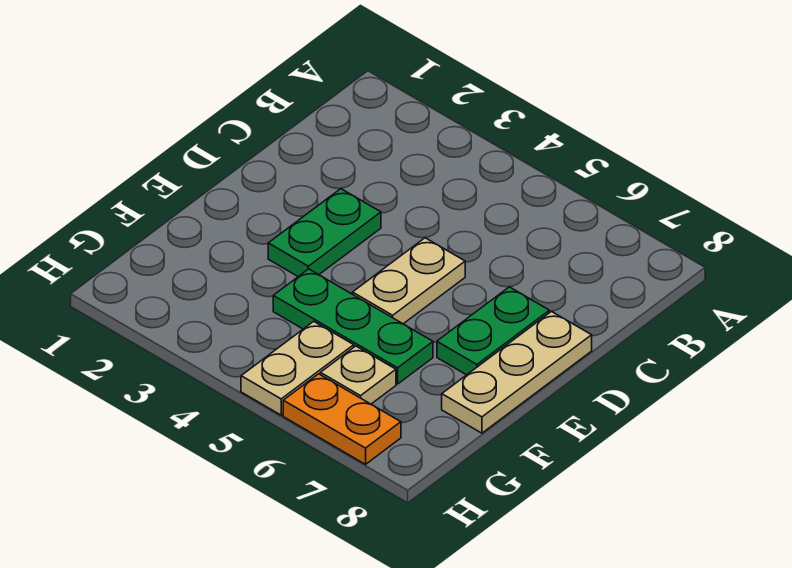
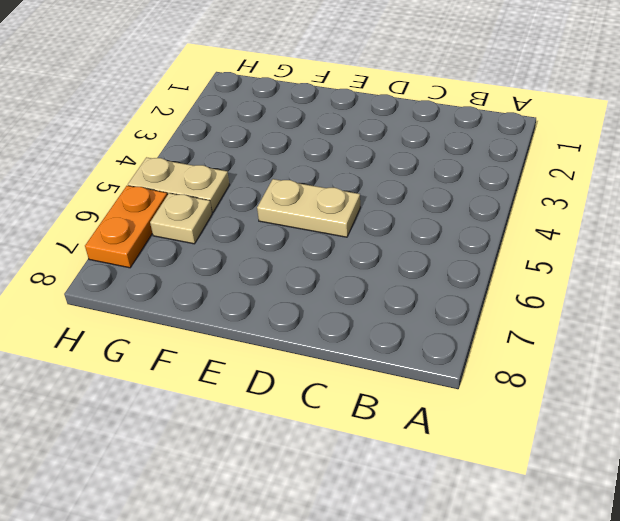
none -> green 1x2 plate [268,189,381,277]
none -> green 1x2 plate [437,287,549,375]

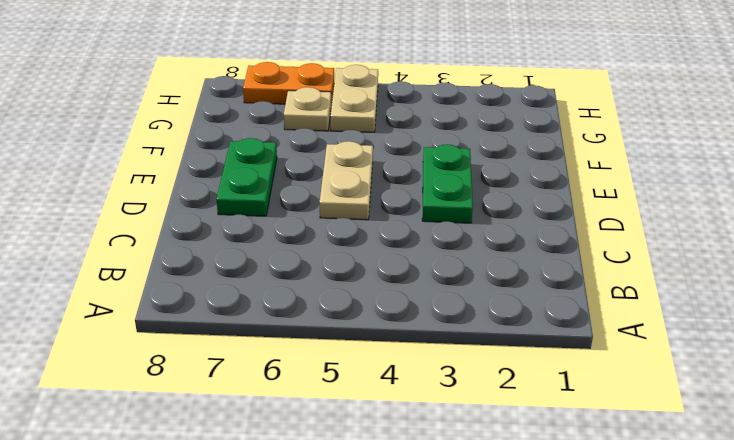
none -> tan 1x3 plate [442,312,592,433]
none -> green 1x3 plate [273,269,433,384]

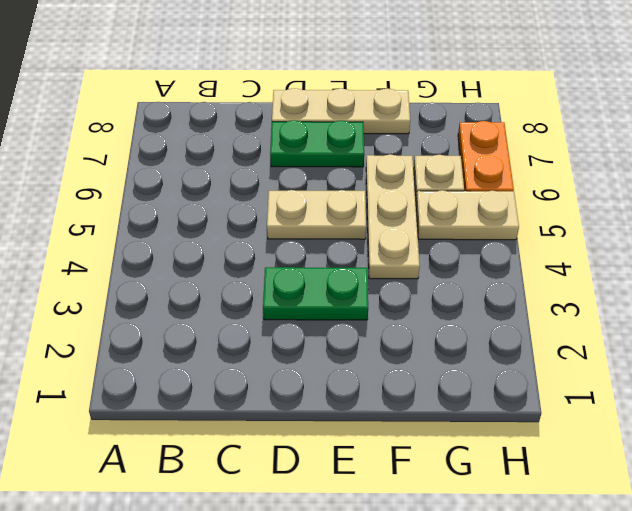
tan 1x3 plate [366,154,420,279] -> green 1x3 plate [273,269,433,384]

